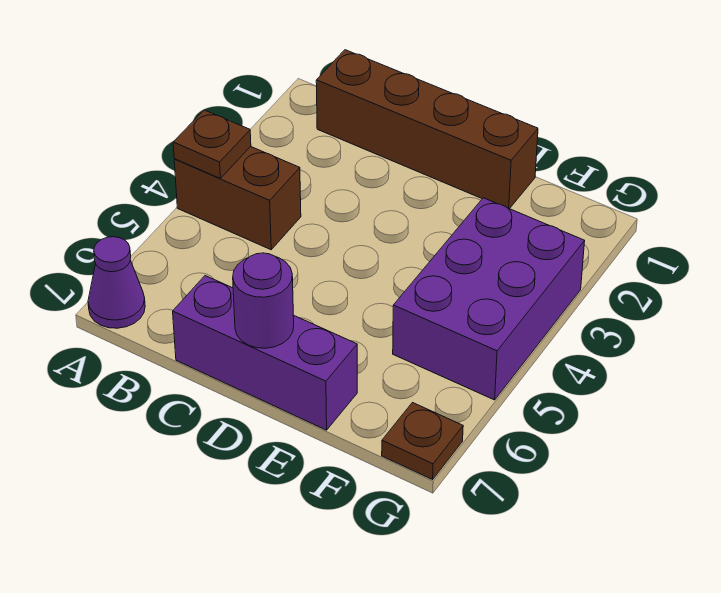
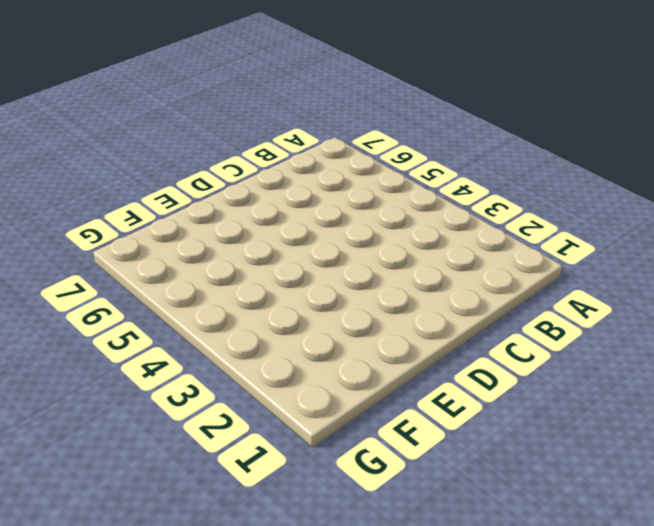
none -> brown 1x2 brick [174,147,301,250]
none -> purple 1x1 cone [88,237,145,328]

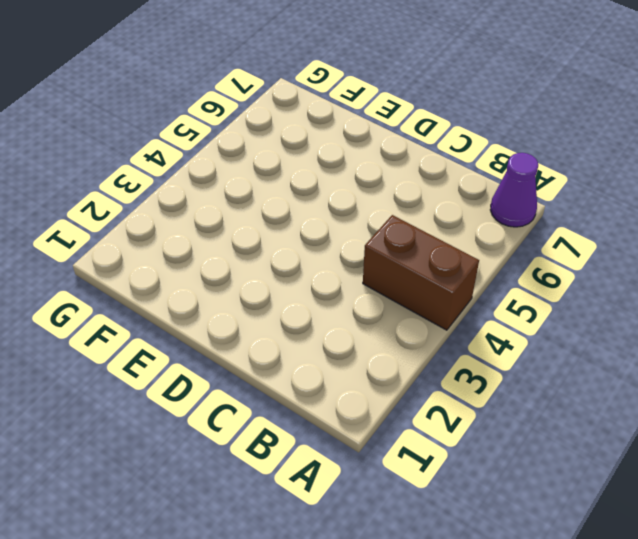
none -> brown 1x4 brick [316,50,538,209]
none -> purple 1x3 brick [173,276,357,430]

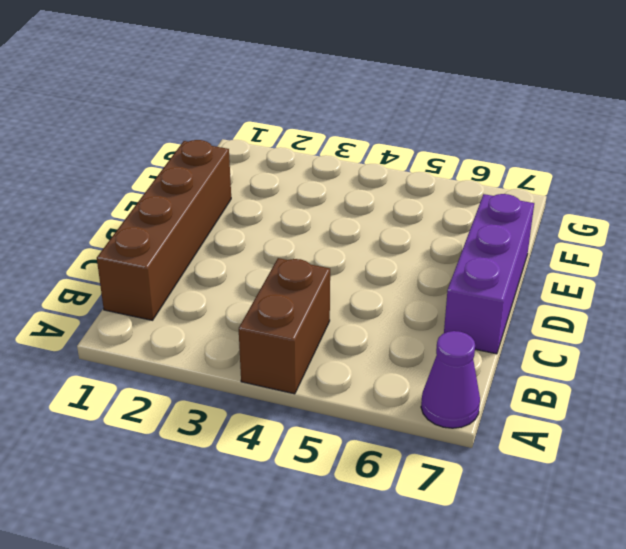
none -> purple 2x3 brick [393,198,585,400]
none -> brown 1x1 plate [382,403,463,479]

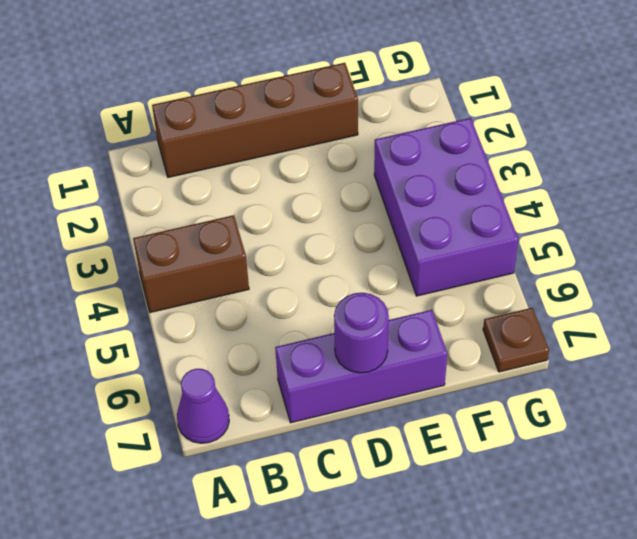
none -> brown 1x1 plate [173,110,251,178]

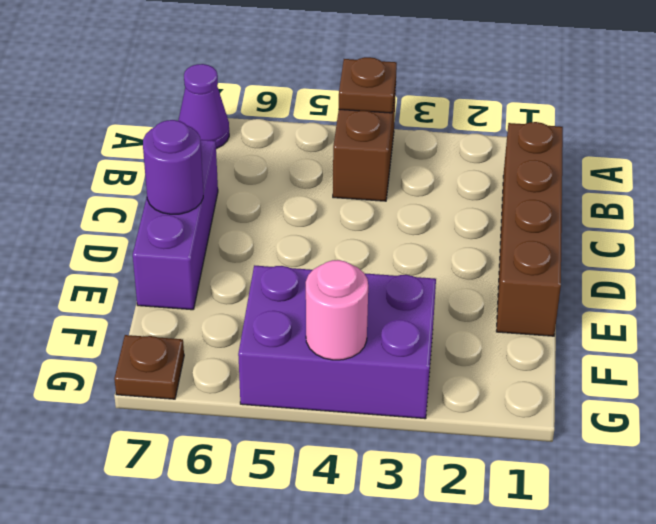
pink 1x1 round brick [306,260,368,360] -> none

